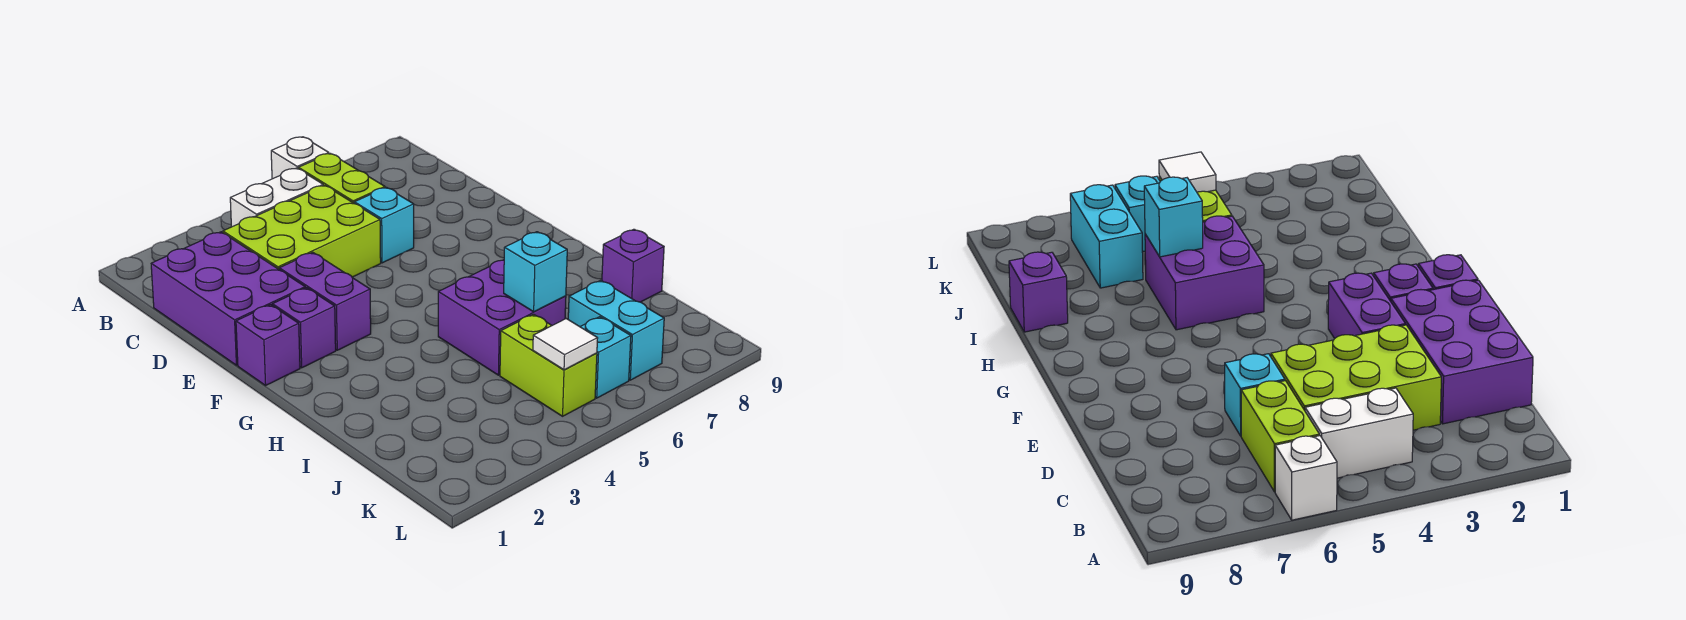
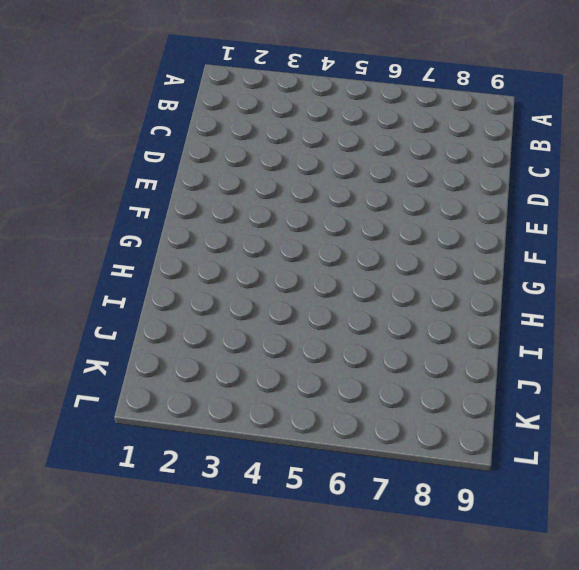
none -> white 1x1 brick [271,137,329,179]
none -> white 1x2 brick [230,168,323,227]
none -> lime 1x2 brick [298,153,385,203]

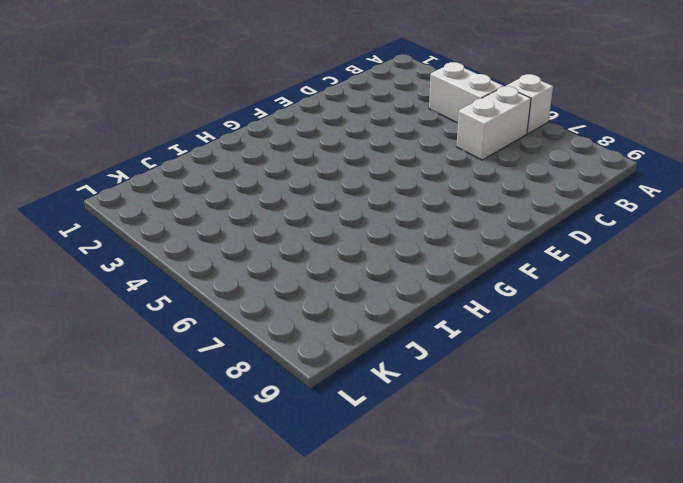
white 1x2 brick [456,86,531,160] -> lime 1x2 brick [298,153,385,203]
none -> purple 2x3 brick [151,232,305,365]
none -> lime 2x3 brick [223,185,381,277]
none -> cyan 1x1 brick [354,187,414,263]

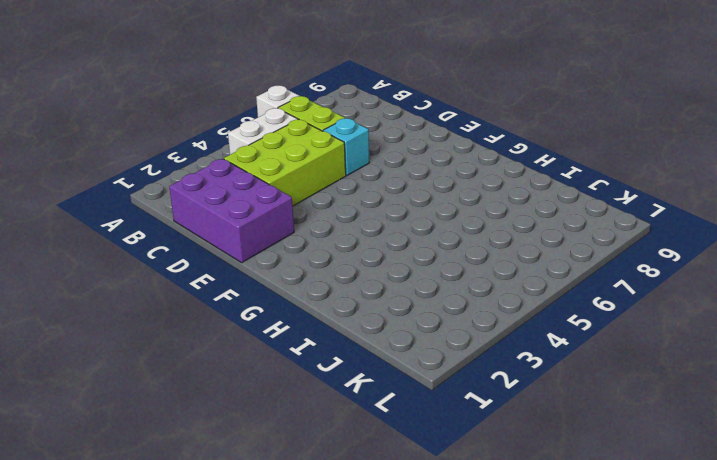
none -> purple 1x2 brick [279,252,371,350]
none -> purple 1x1 brick [236,305,300,385]
none -> purple 1x1 brick [272,288,336,368]

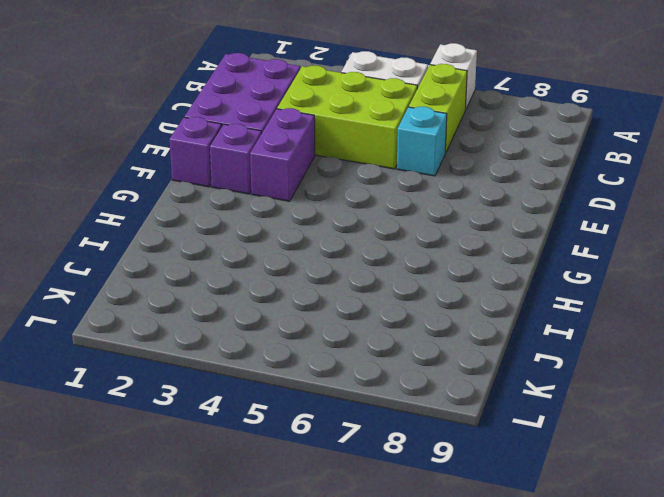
none -> purple 2x2 brick [438,260,566,375]
none -> purple 1x1 brick [602,229,664,302]
none -> lime 1x2 brick [500,314,597,416]

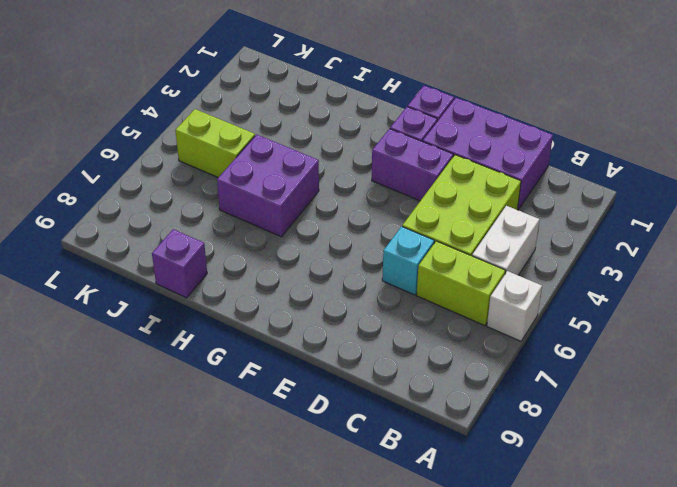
none -> cyan 1x2 brick [568,280,664,380]
none -> cyan 1x1 brick [580,317,631,398]
none -> cyan 1x1 brick [504,232,567,312]

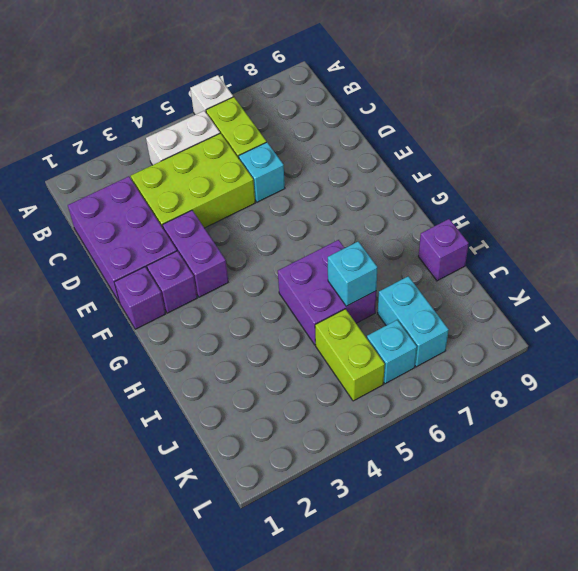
none -> white 1x1 tile [533,319,598,370]

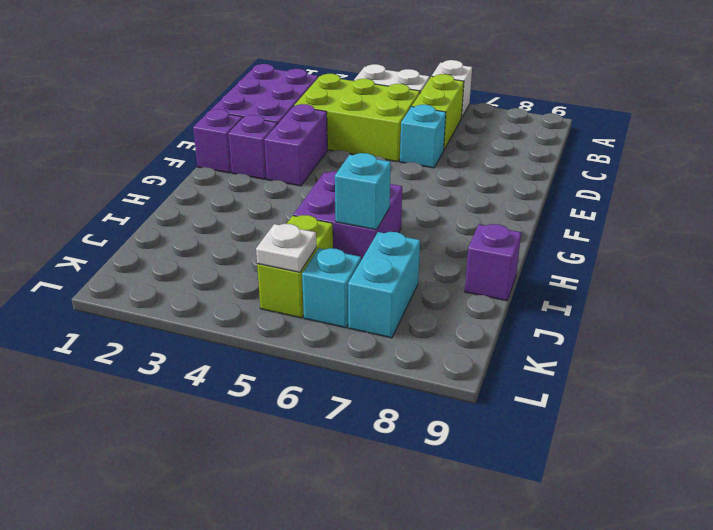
white 1x1 plate [256,224,316,272] -> white 1x1 tile [533,319,598,370]

